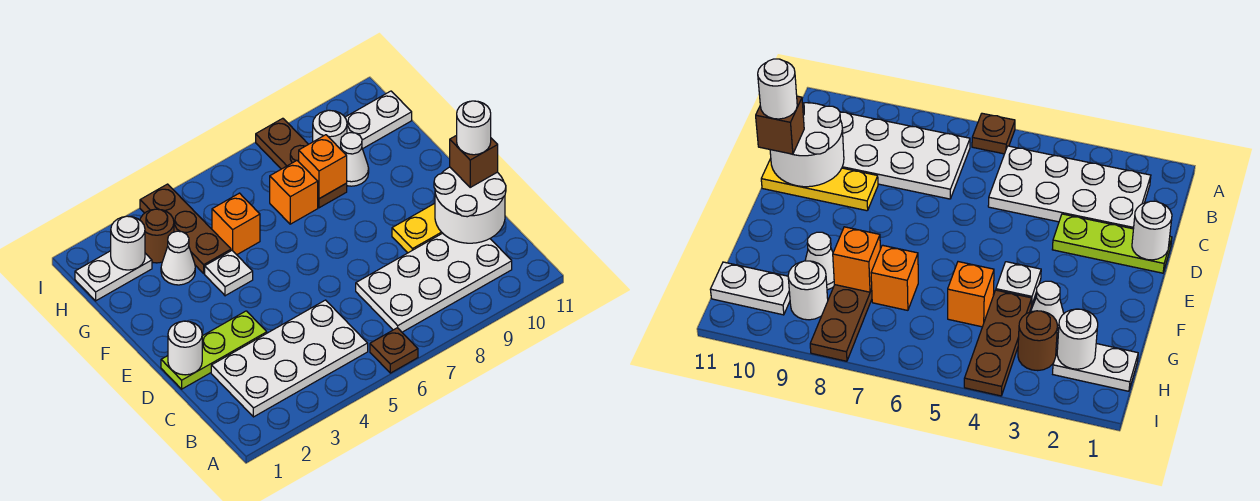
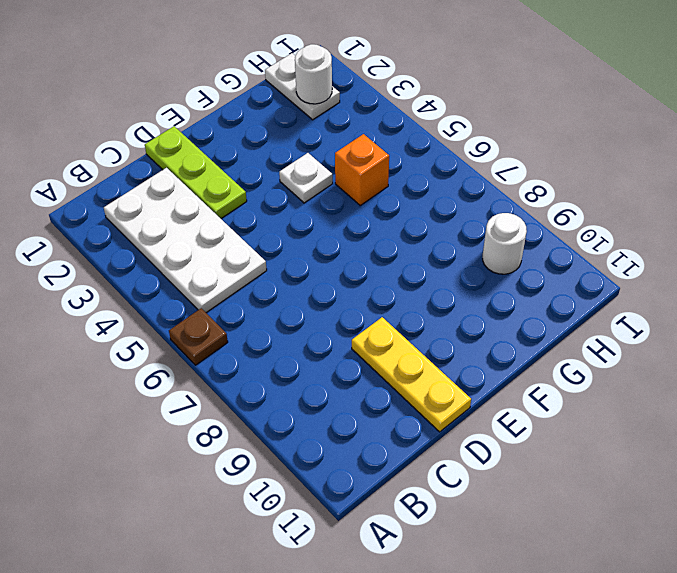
none -> white 2x4 plate [356,233,512,332]
none -> white 1x1 cone [161,231,195,285]
none -> brown 1x3 plate [140,184,231,273]

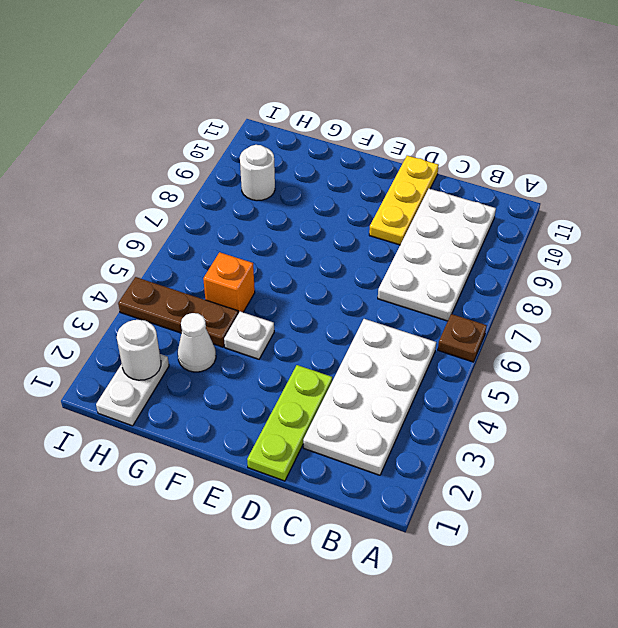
none -> orange 1x1 brick [270,161,318,224]
none -> brown 1x3 plate [256,118,347,208]
none -> white 1x1 cone [340,133,369,186]

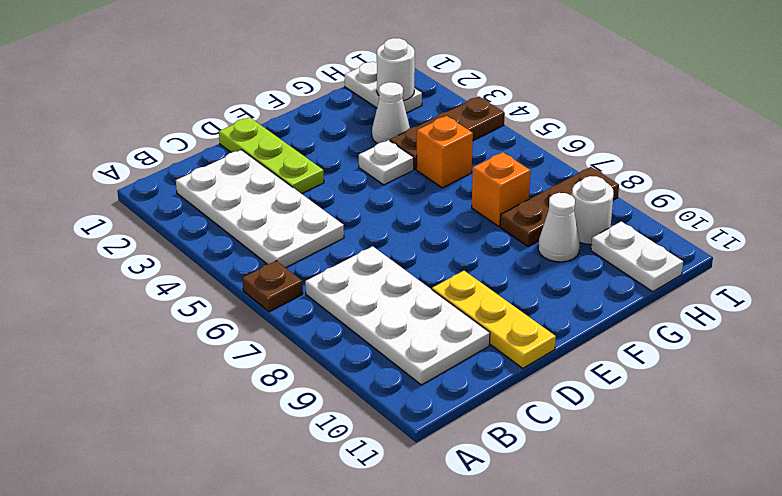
none -> brown 1x1 round brick [140,209,174,263]
none -> white 2x2 round brick [434,167,506,243]
none -> white 1x1 round brick [168,321,202,375]

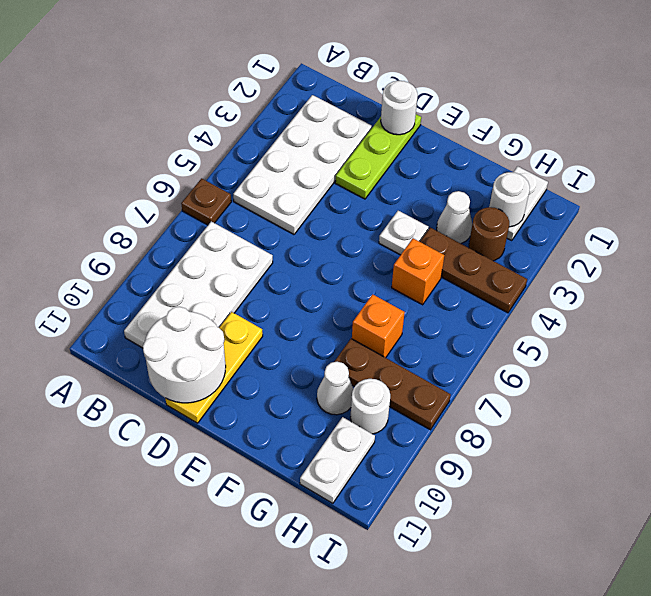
none -> orange 1x1 brick [298,135,347,199]
none -> brown 1x1 brick [450,135,498,187]
none -> white 1x1 round brick [457,101,491,155]

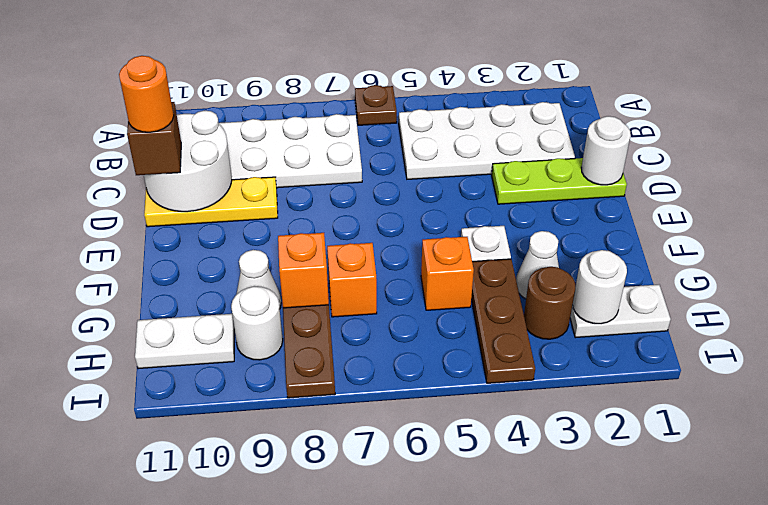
orange 1x1 round brick [119,56,174,132] -> white 1x1 round brick [457,101,491,155]

